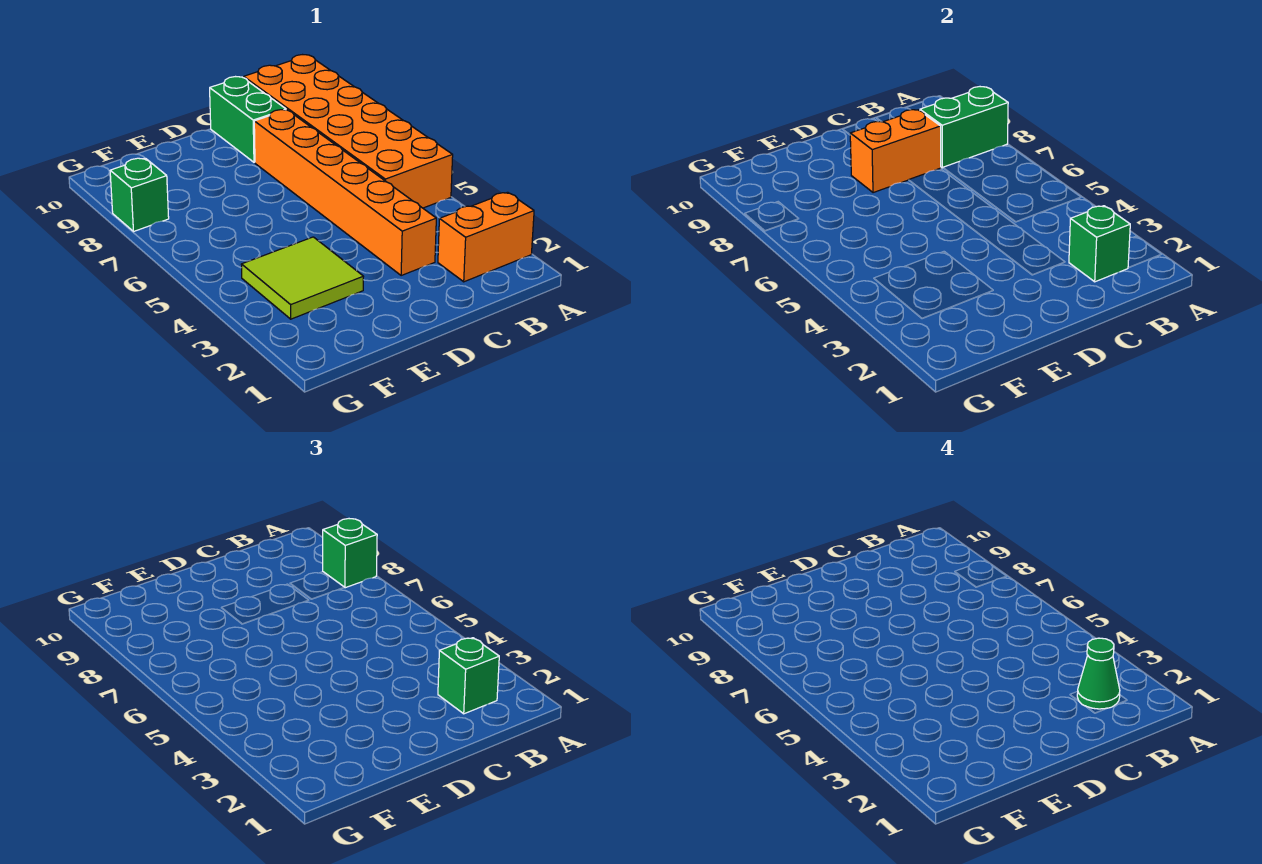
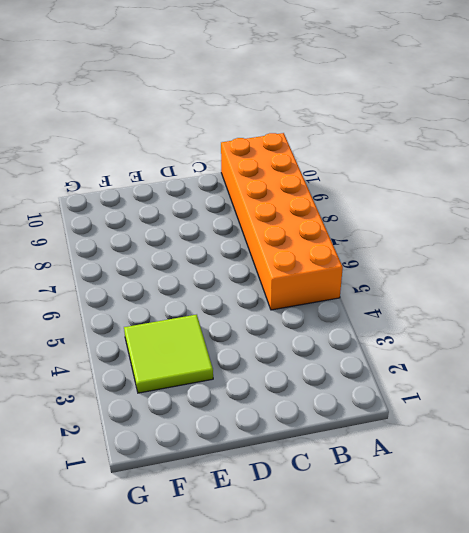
none -> orange 1x2 brick [438,192,534,282]
none -> orange 1x6 brick [254,110,436,275]
none -> green 1x2 brick [210,77,286,162]

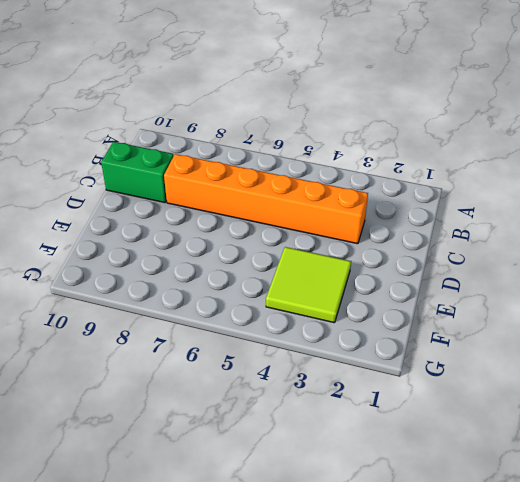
none -> orange 1x2 brick [438,192,534,282]
none -> orange 2x6 brick [244,55,453,208]
none -> green 1x1 brick [110,158,169,231]

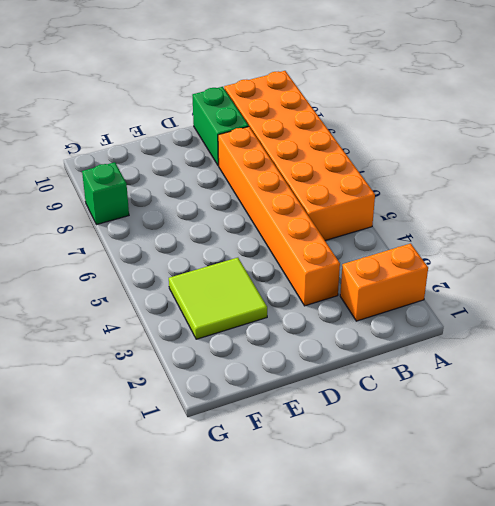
none -> green 1x2 brick [920,87,1008,168]
none -> green 1x1 brick [1069,206,1130,282]
none -> orange 1x2 brick [850,110,941,193]

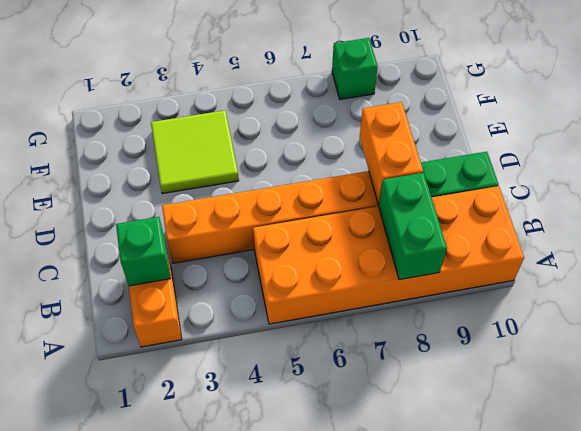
none -> green 1x1 brick [323,519,377,588]
none -> green 1x1 brick [438,638,499,714]
none -> green 1x1 cone [1077,638,1120,709]

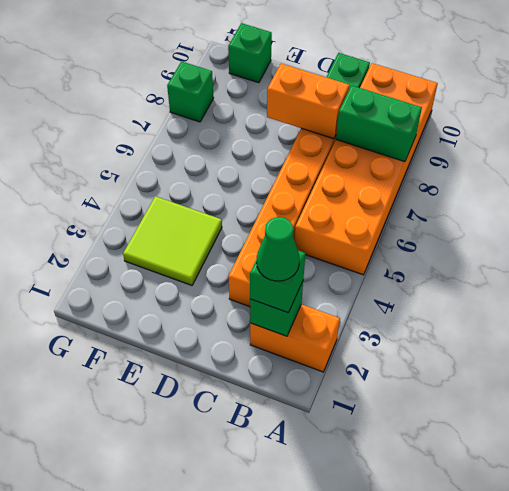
green 1x1 brick [228,23,272,83] -> green 1x1 brick moved to [323,519,377,588]

